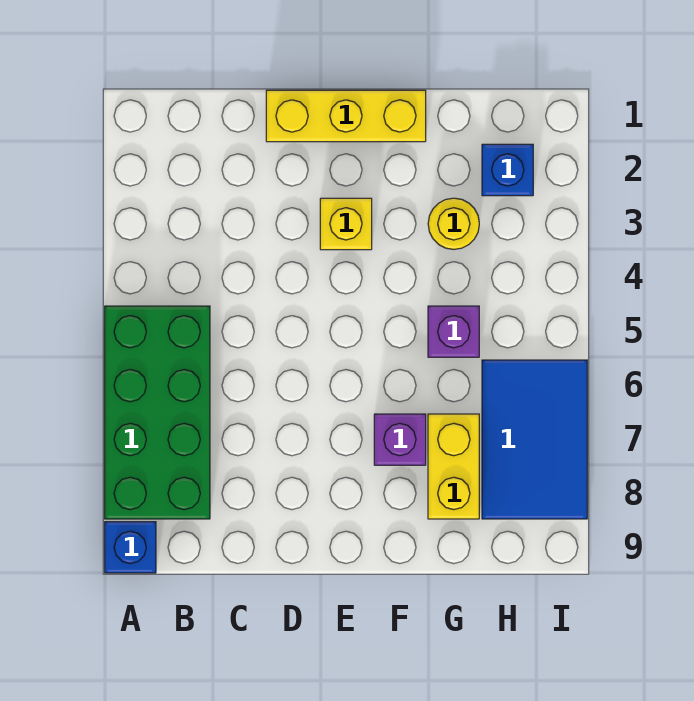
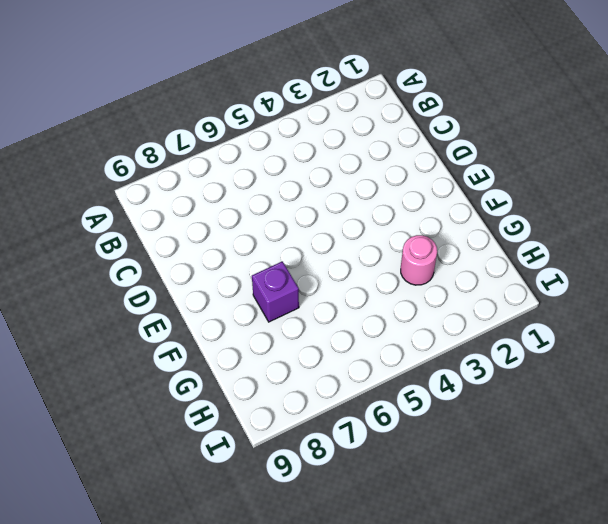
pink 1x1 round brick [401,235,437,285] -> yellow 1x1 round brick [428,198,479,249]
none -> green 2x4 brick [105,306,210,519]
none -> blue 1x1 brick [105,522,156,573]

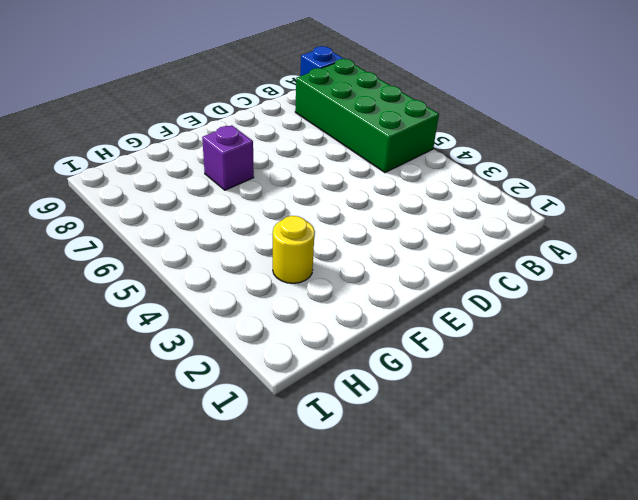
none -> yellow 1x3 brick [266,90,426,142]
none -> yellow 1x1 brick [320,198,372,250]

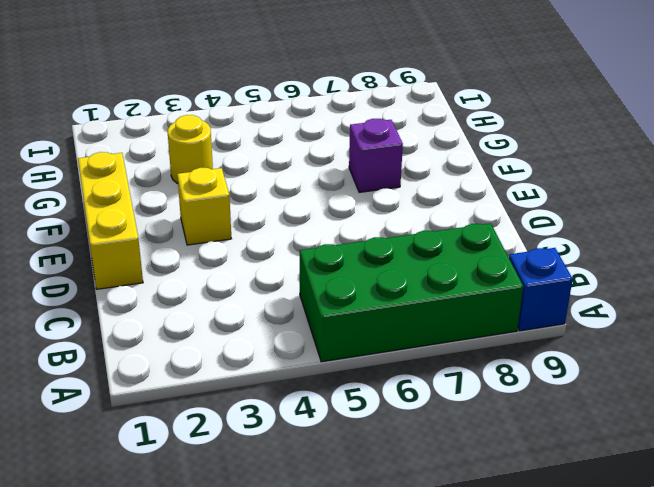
none -> purple 1x1 brick [428,306,479,357]
none -> yellow 1x2 brick [428,414,479,519]

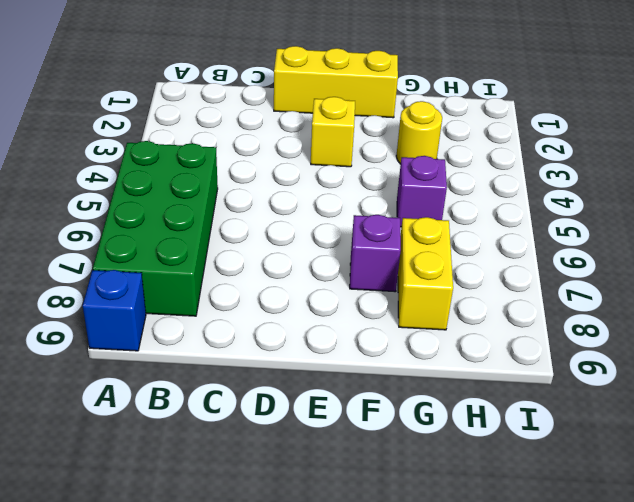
none -> blue 1x1 brick [482,144,533,196]
none -> blue 2x3 tile [482,360,587,519]

